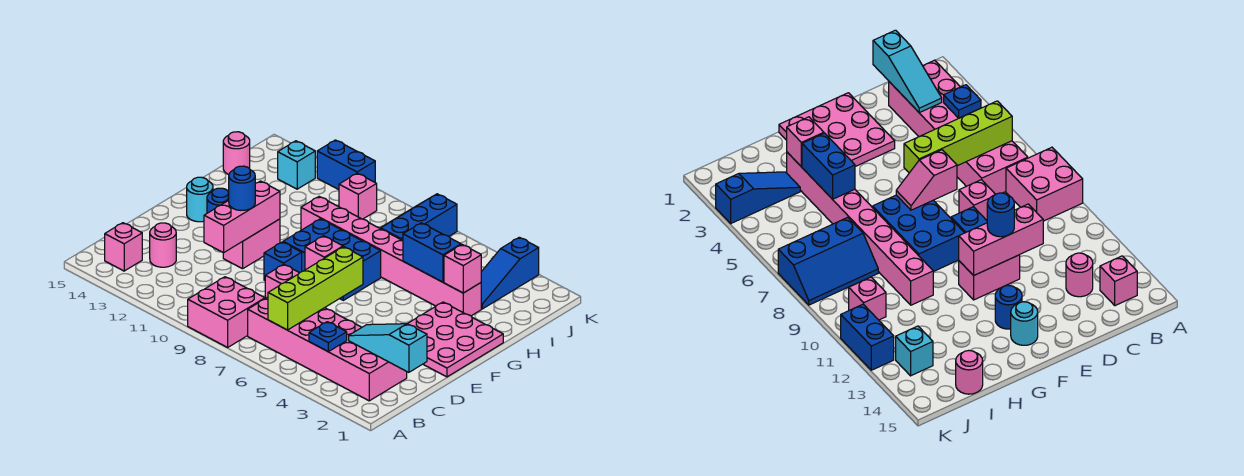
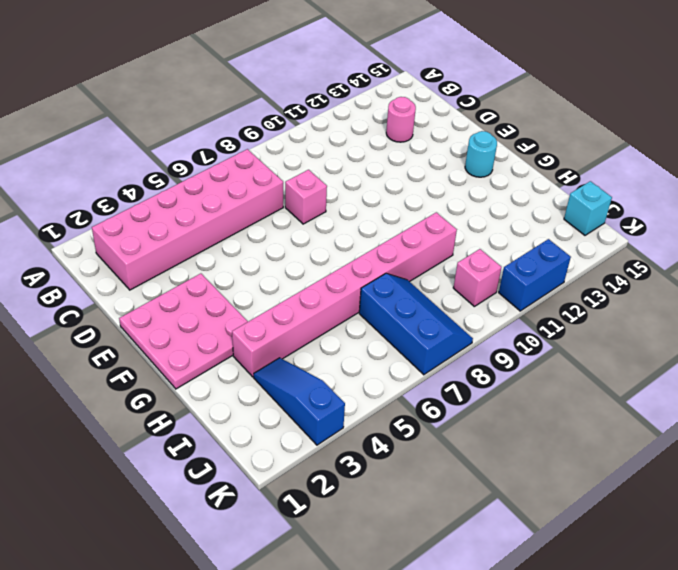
cyan 1x1 brick [564,181,612,235] -> cyan 1x1 brick moved to [278,141,315,189]
none -> pink 2x2 brick [188,277,265,347]
none -> pink 1x1 brick [105,223,142,271]
none -> blue 1x1 brick [264,242,302,280]

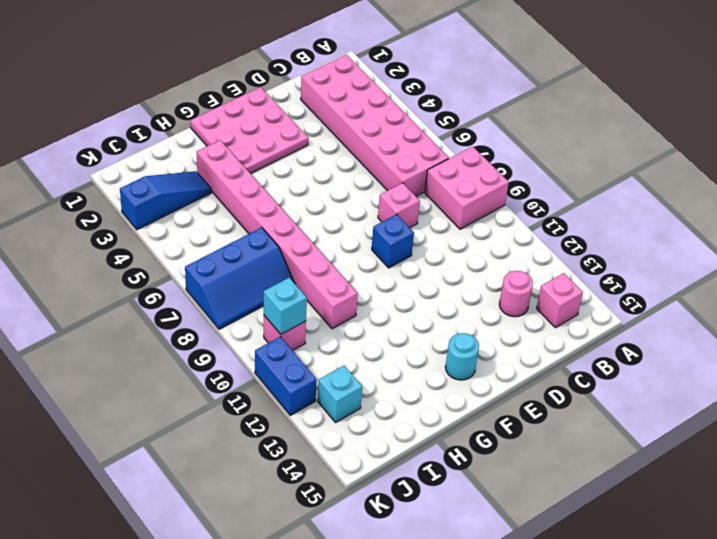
cyan 1x1 brick [264,278,307,334] -> none
none -> pink 1x2 brick [223,219,280,269]
none -> blue 2x3 brick [283,219,381,300]
none -> blue 1x1 round brick [207,188,229,213]

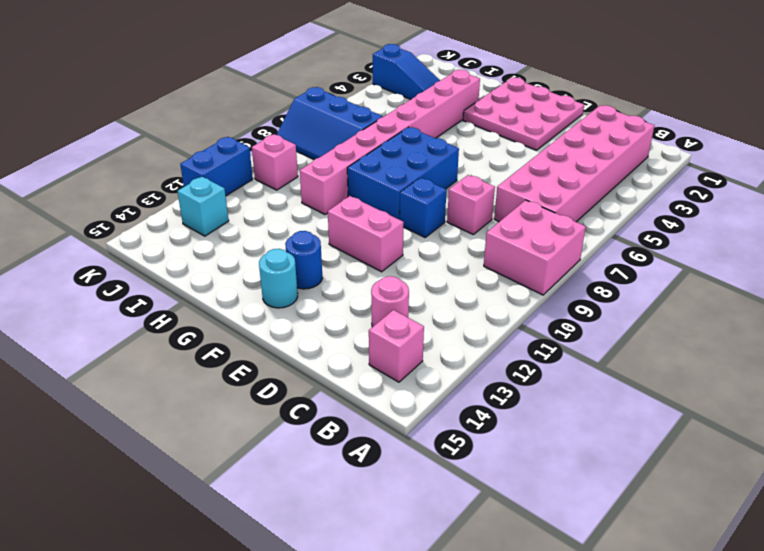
none -> pink 1x1 round brick [223,132,250,175]
none -> blue 1x1 plate [309,322,347,352]
none -> lime 1x4 brick [268,247,363,330]

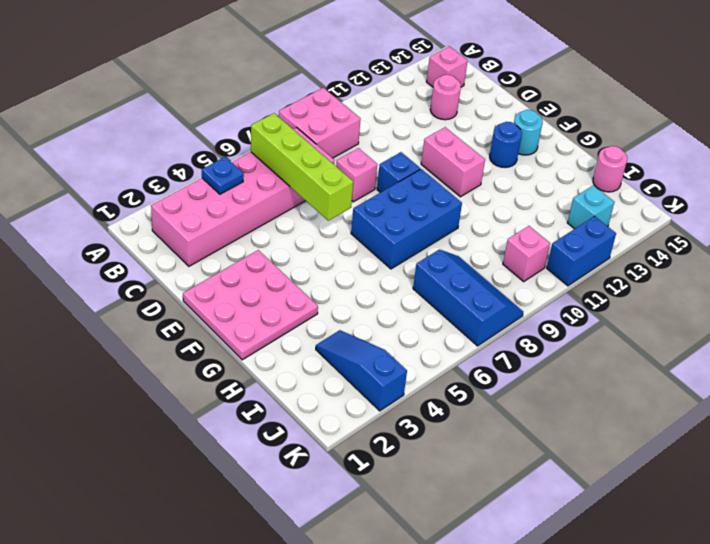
none -> pink 1x8 brick [301,197,481,316]
none -> cyan 1x3 slope [349,324,427,372]
none -> pink 1x3 brick [204,181,280,253]

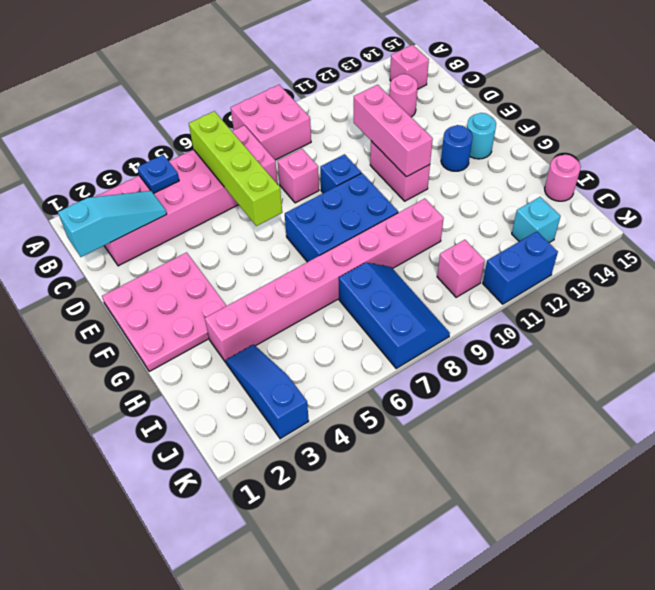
none -> pink 1x2 slope [305,236,344,270]
none -> pink 1x1 brick [444,245,481,293]
none -> blue 1x2 brick [403,223,461,282]

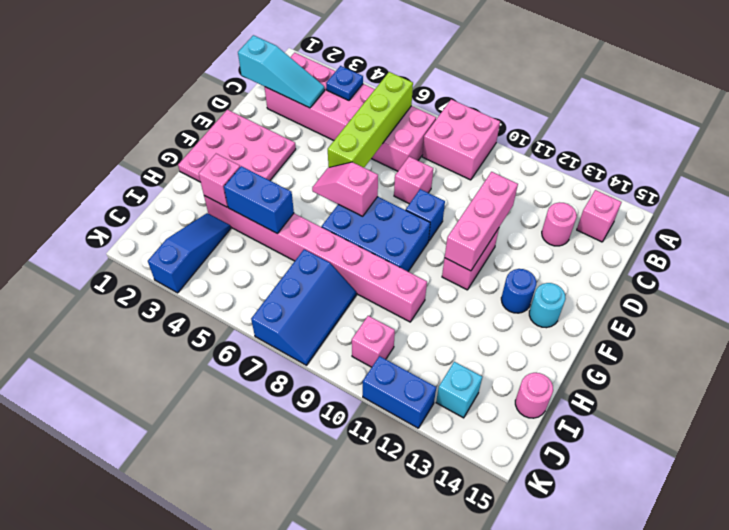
pink 1x2 slope [312,162,378,216] -> pink 1x2 slope turned to [305,236,344,270]
none -> blue 1x1 round brick [229,166,255,210]

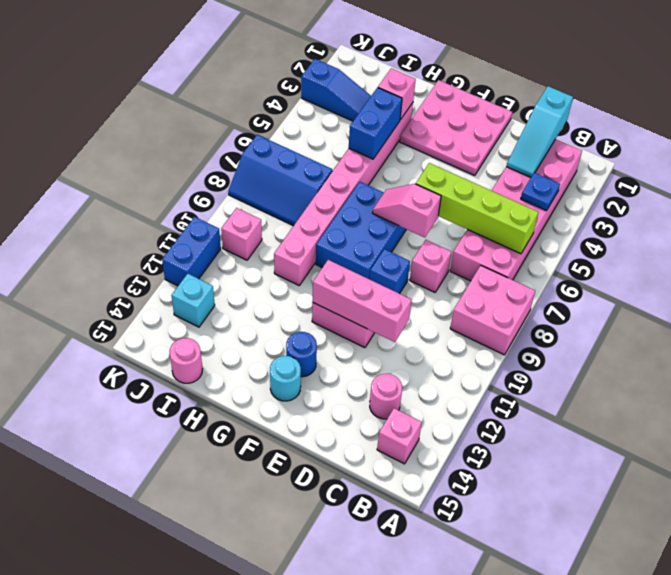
none -> blue 1x1 round brick [229,166,255,210]

